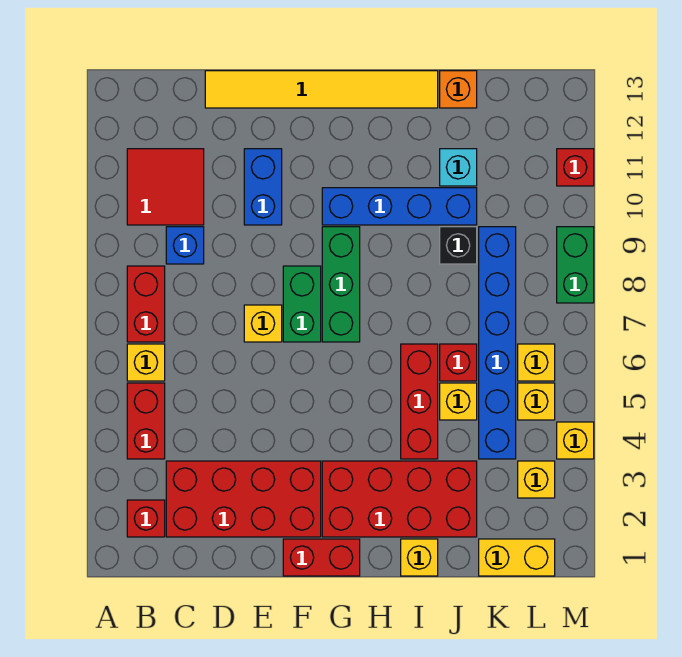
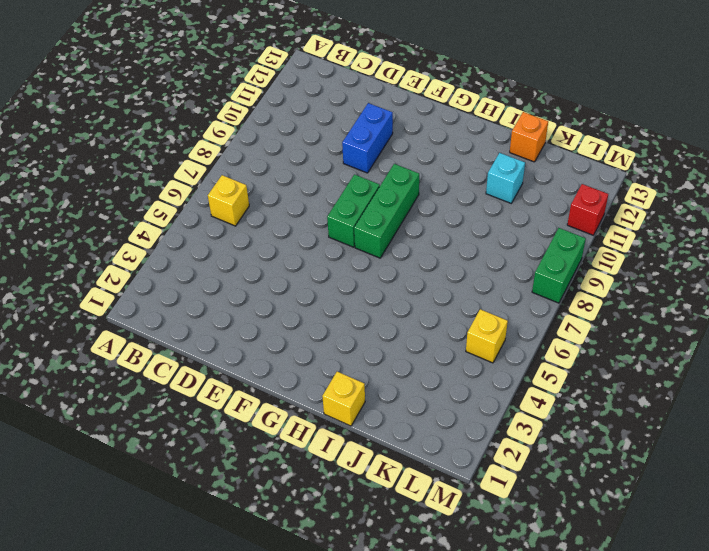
none -> red 1x1 brick [127,500,165,537]
none -> red 1x2 brick [127,383,165,459]
none -> red 1x2 brick [127,266,165,342]
none -> red 2x2 tile [127,149,204,225]

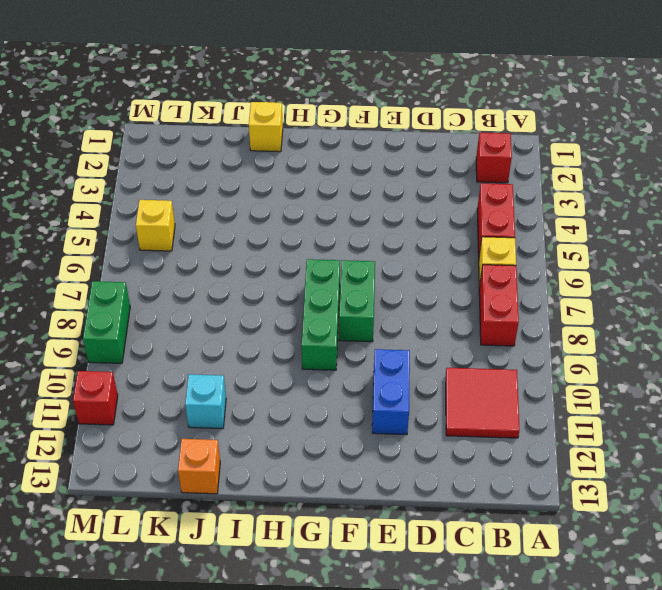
none -> red 2x4 brick [166,461,321,537]
none -> blue 1x1 brick [166,227,204,264]
none -> yellow 1x6 tile [205,71,438,108]
none -> yellow 1x1 brick [244,305,282,342]

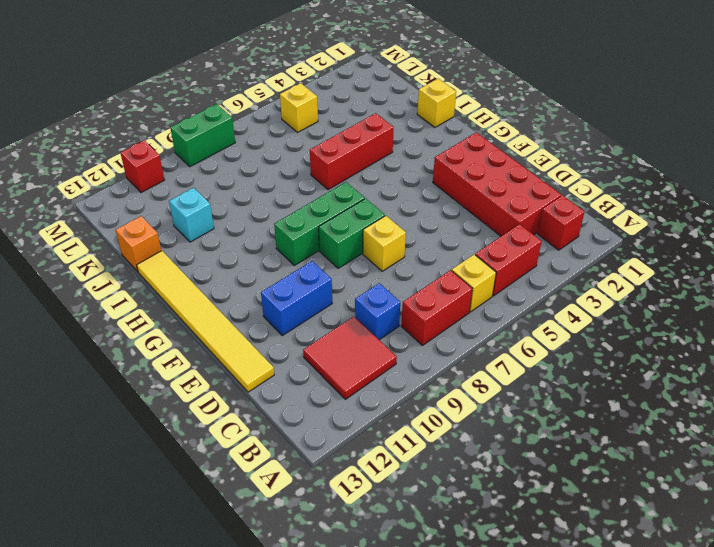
none -> red 1x2 brick [283,539,360,576]
none -> red 2x4 brick [322,461,477,537]
none -> blue 1x4 brick [322,188,477,225]
none -> yellow 1x1 brick [440,383,477,420]

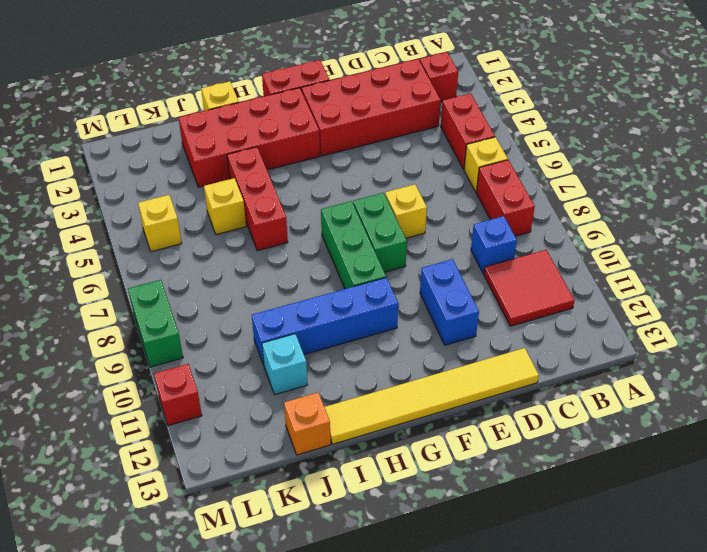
none -> red 1x1 brick [440,344,477,381]
none -> black 1x1 brick [440,227,477,264]
none -> yellow 1x2 brick [479,539,555,576]
none -> blue 1x6 brick [479,227,516,459]

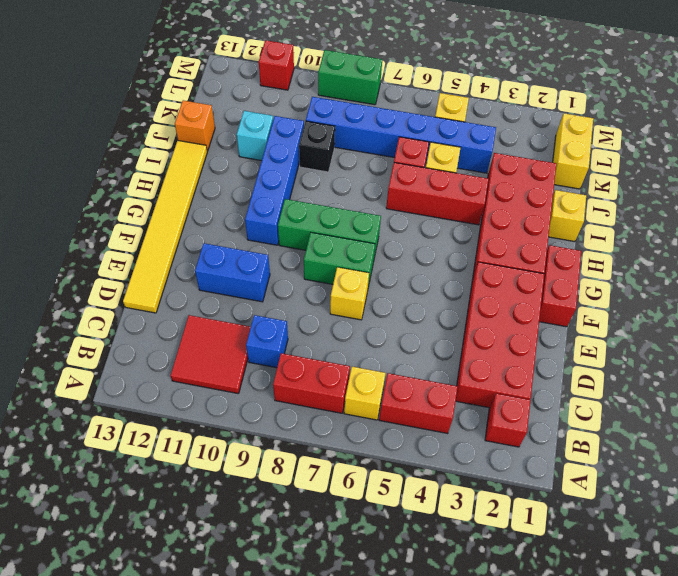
none -> yellow 1x1 brick [518,461,555,498]
none -> yellow 1x1 brick [518,344,555,381]
none -> yellow 1x1 brick [557,422,594,459]

